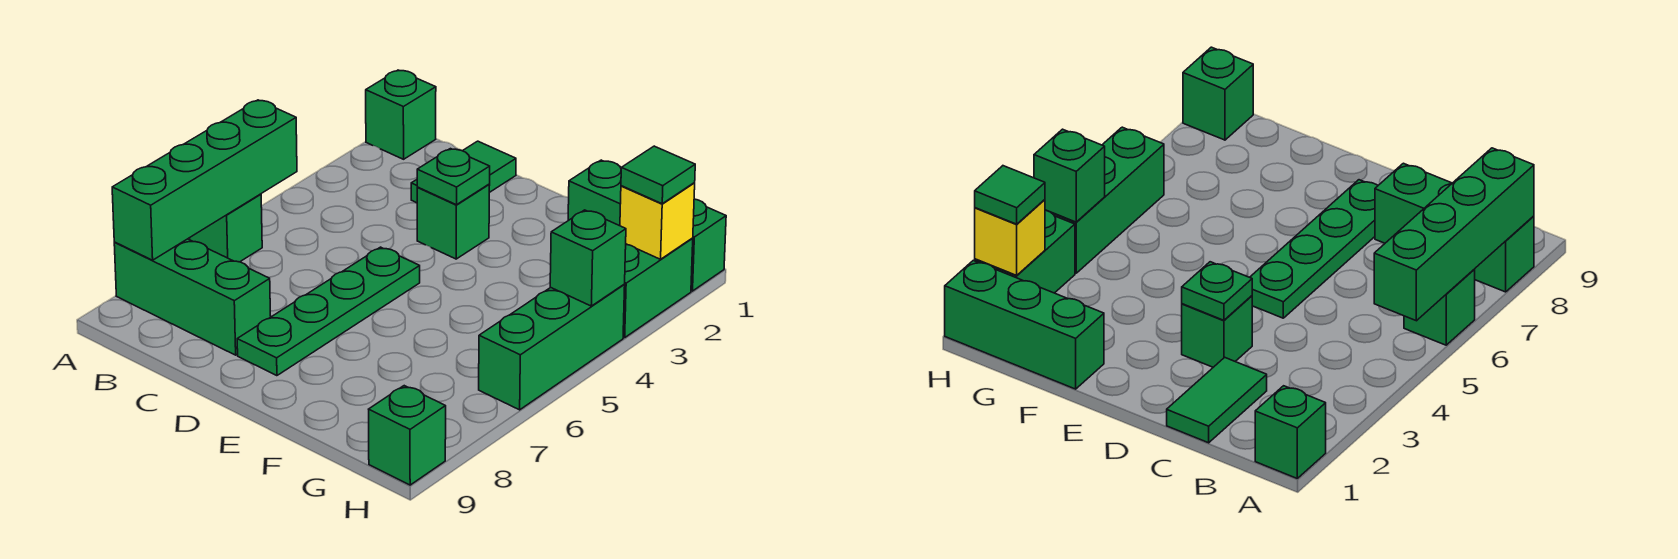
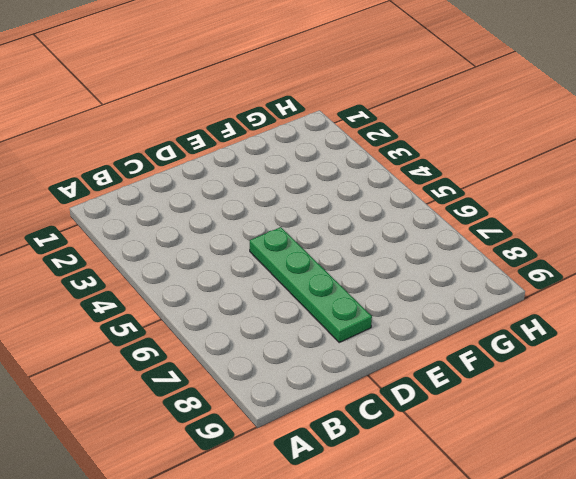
none -> green 1x1 brick [366,70,436,159]
none -> green 1x1 brick [190,194,262,262]
none -> green 1x3 brick [114,239,271,355]

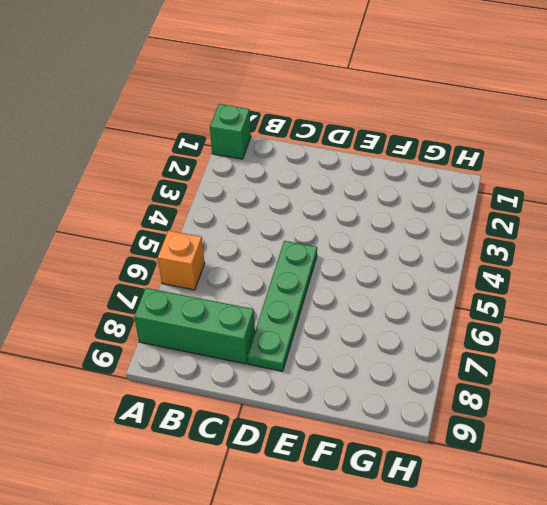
orange 1x1 brick [158,231,205,290] -> green 1x1 brick [190,194,262,262]
none -> green 1x2 tile [411,141,516,203]
none -> green 1x1 brick [417,184,490,259]
none -> green 1x3 brick [568,160,726,291]

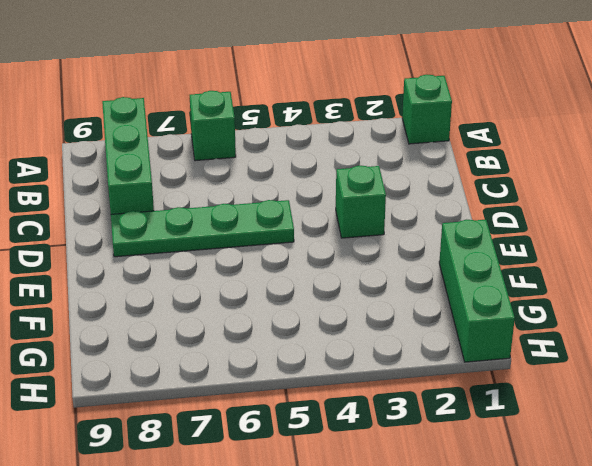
none -> green 1x2 tile [411,141,516,203]
none -> green 1x2 brick [623,238,693,338]
none -> green 1x3 brick [479,285,625,410]

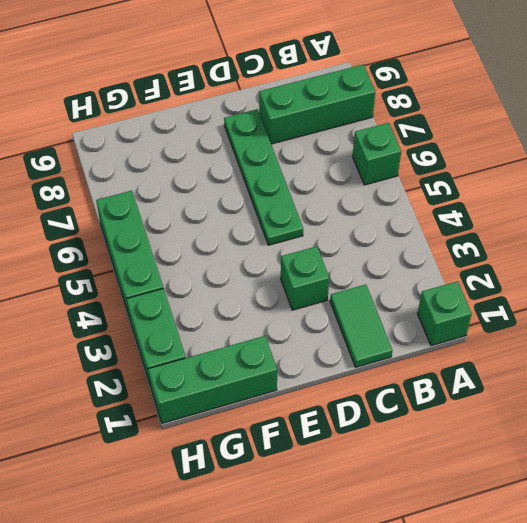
none -> green 1x1 brick [369,386,446,485]
none -> green 1x4 brick [112,100,297,260]
none -> green 1x1 plate [417,149,490,205]

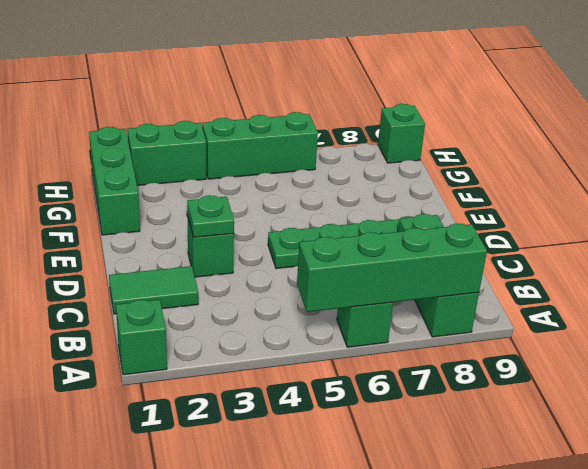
none -> yellow 1x1 brick [620,183,695,259]
none -> green 1x1 brick [550,210,626,306]
none -> green 1x1 tile [621,146,695,204]

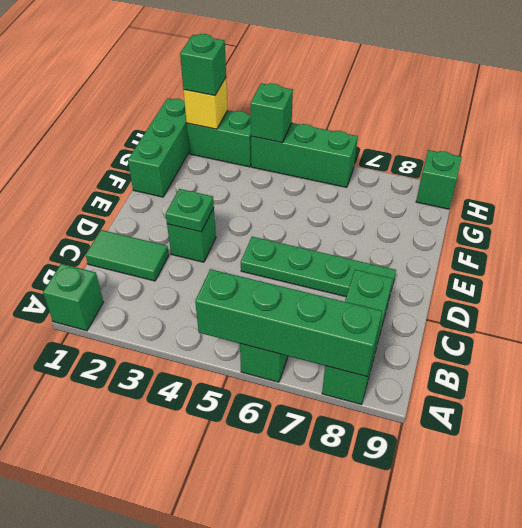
green 1x1 brick [180,34,226,96] -> green 1x1 tile [621,146,695,204]

